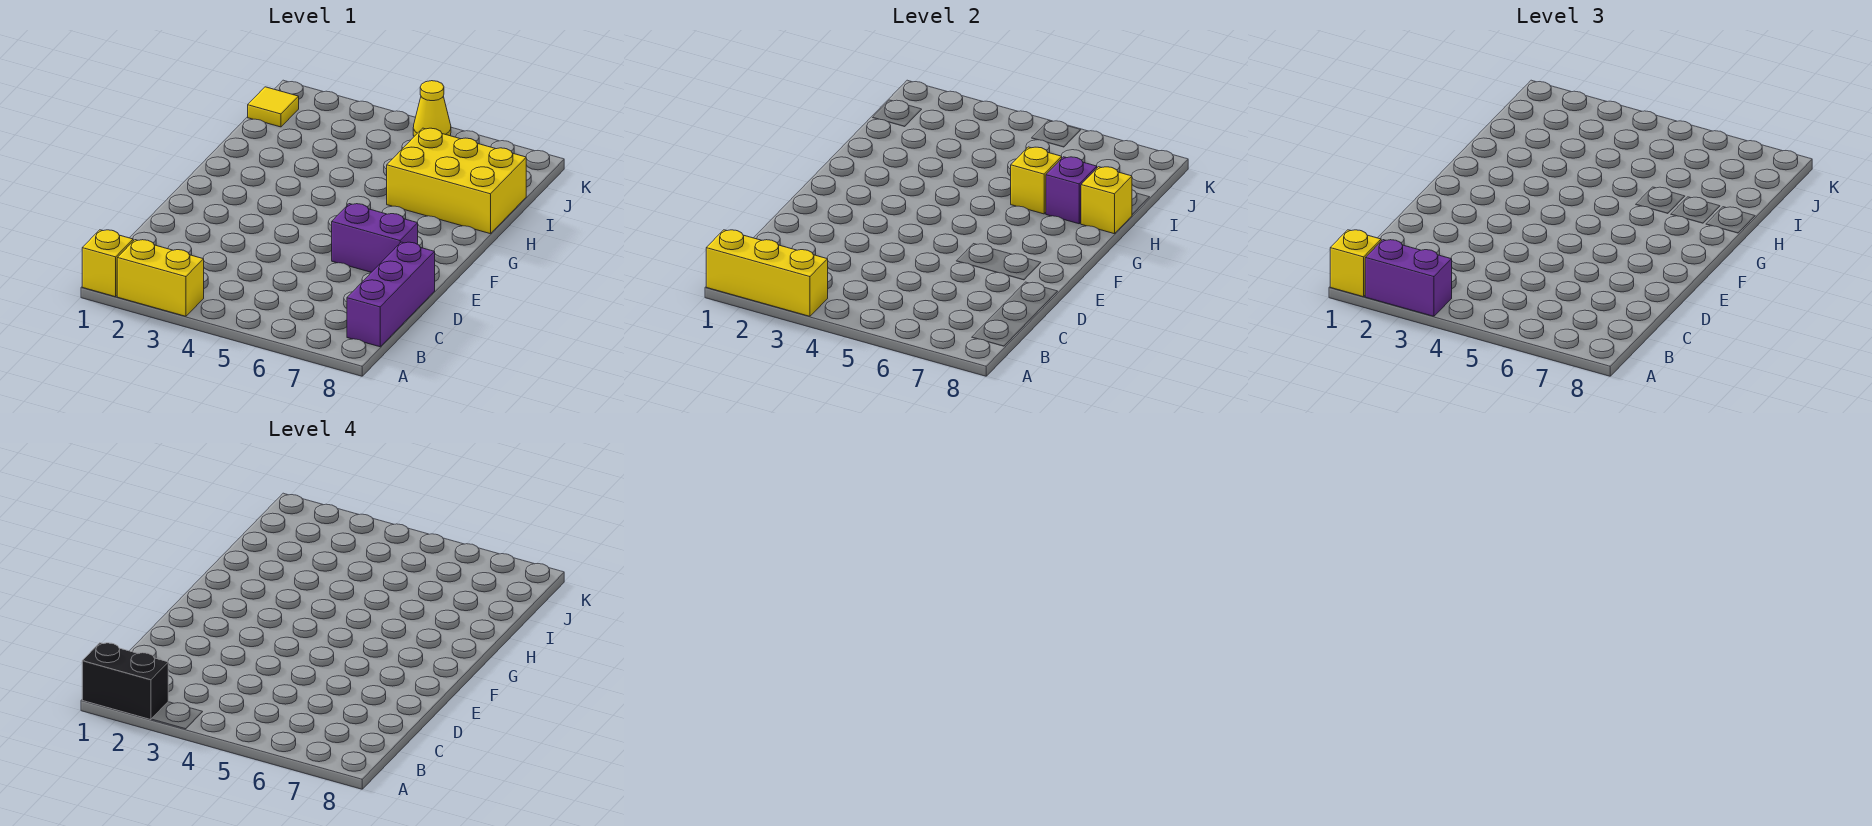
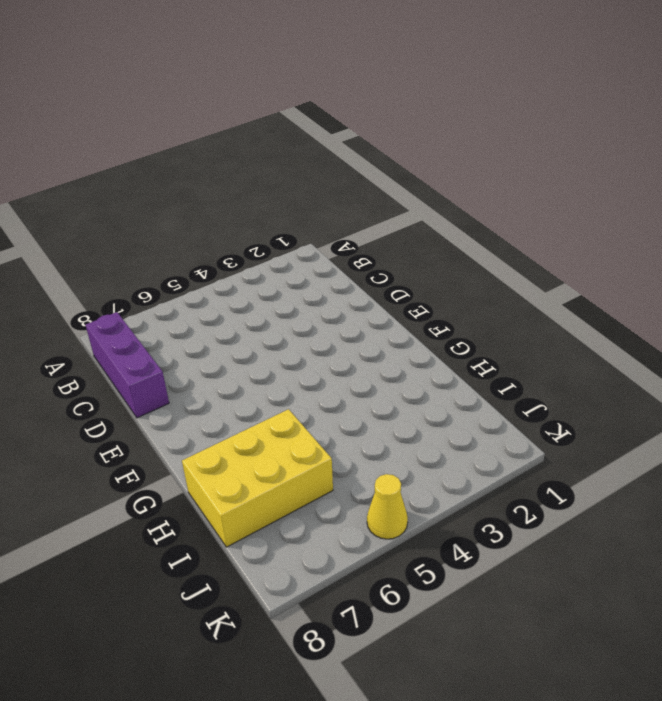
none -> yellow 1x1 brick [82,230,133,297]
none -> yellow 1x2 brick [117,240,204,316]
none -> purple 1x2 brick [332,204,418,272]

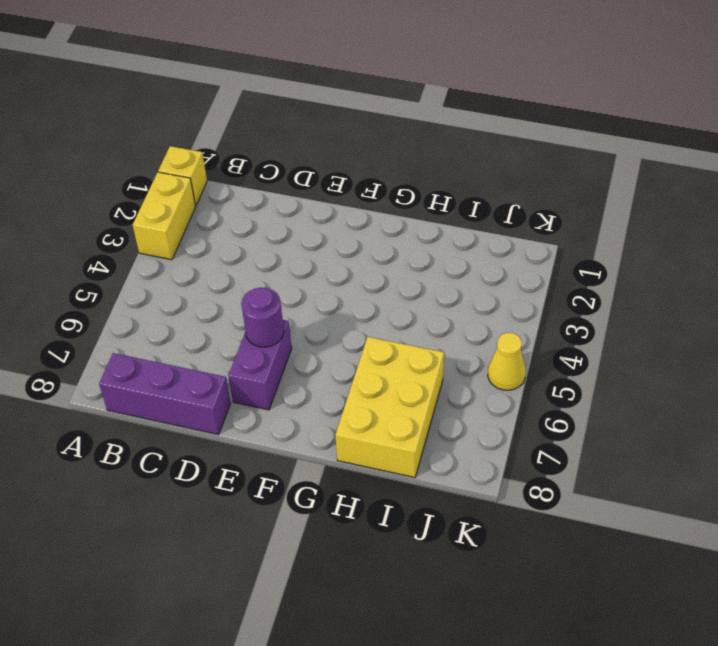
purple 1x1 round brick [241,287,284,347] -> none
none -> yellow 1x1 tile [248,87,299,127]
none -> yellow 1x3 brick [706,230,828,316]
none -> yellow 1x1 brick [1011,147,1062,214]

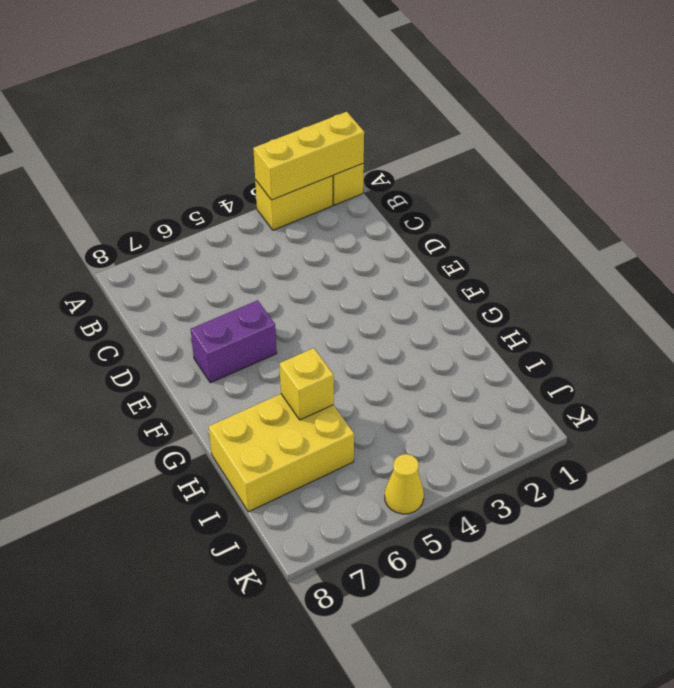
none -> purple 1x3 brick [347,242,435,347]
none -> yellow 1x1 tile [248,87,299,127]
none -> purple 1x1 brick [1046,157,1097,224]

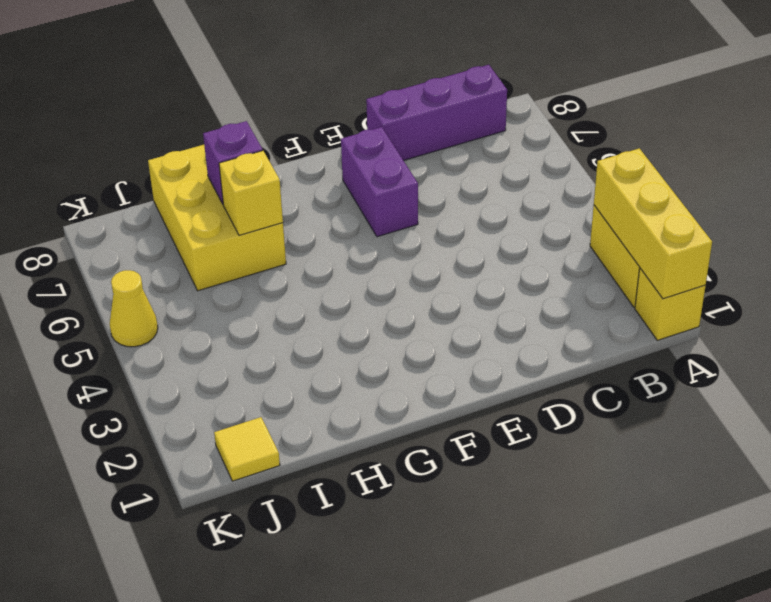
none -> yellow 1x1 brick [1081,167,1132,234]
none -> yellow 1x1 brick [1330,230,1381,297]
none -> purple 1x2 brick [1365,240,1452,316]

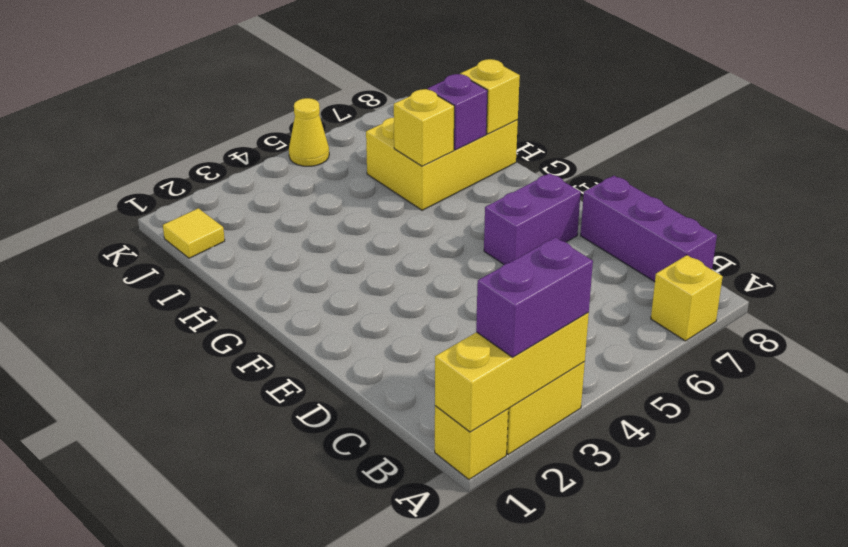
yellow 1x1 brick [651,255,723,341] -> yellow 1x1 brick moved to [1330,230,1381,297]
none -> black 1x2 brick [82,643,168,720]

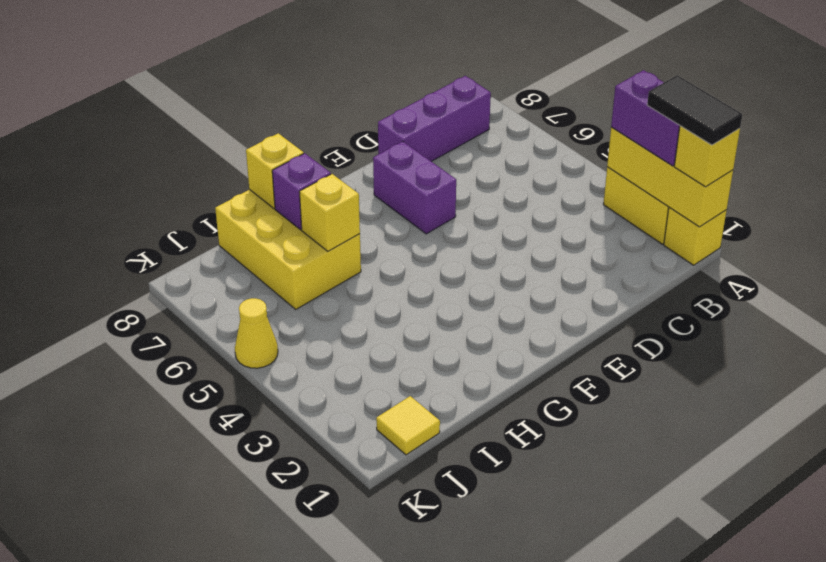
black 1x2 tile [647,75,742,145] -> black 1x2 brick [82,643,168,720]

